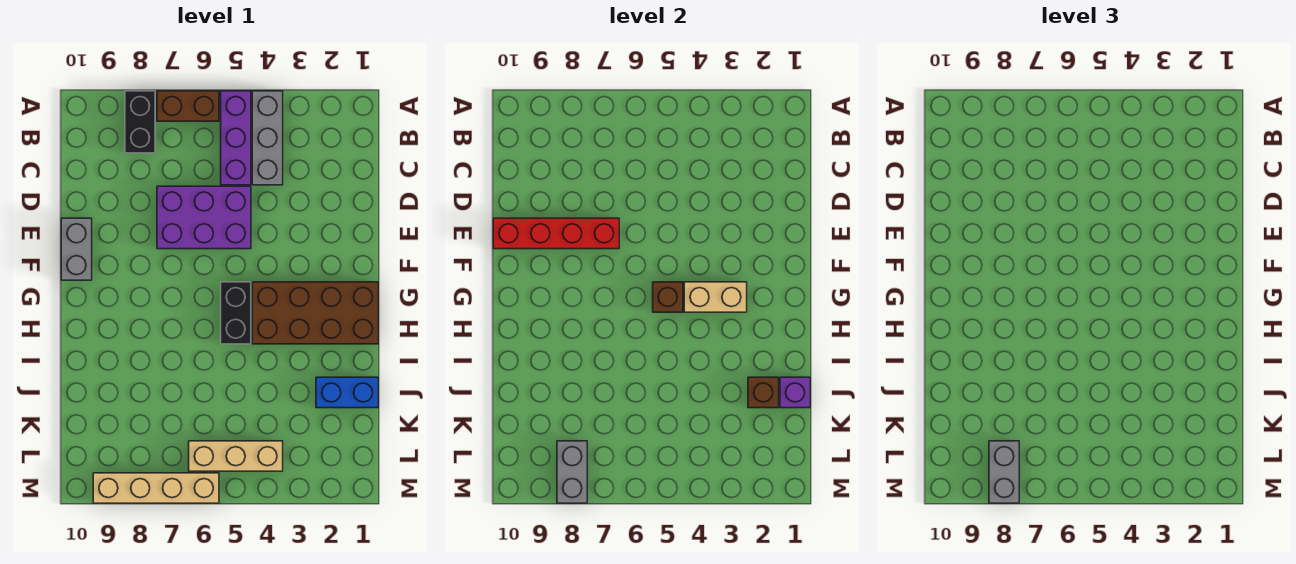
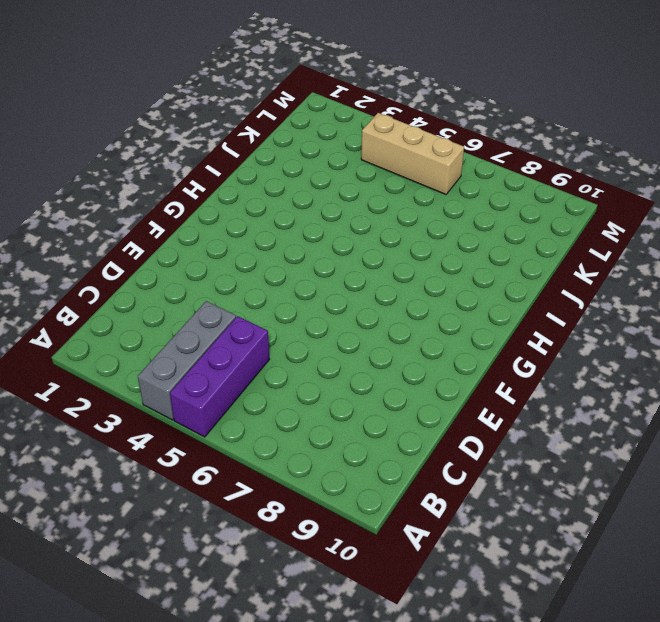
none -> brown 1x2 brick [157,91,219,121]
none -> black 1x2 brick [125,91,155,153]
none -> purple 2x3 brick [157,186,251,249]

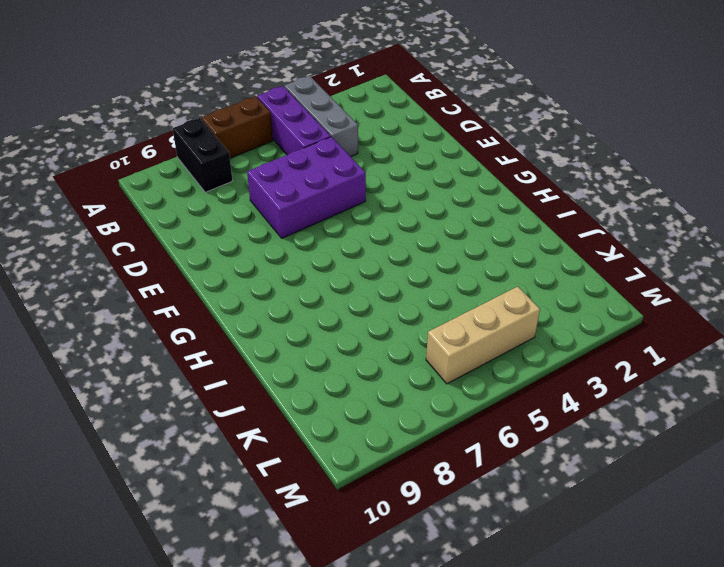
none -> grey 1x2 brick [61,218,92,280]
none -> brown 2x4 brick [252,282,378,344]
none -> black 1x2 brick [221,282,251,344]

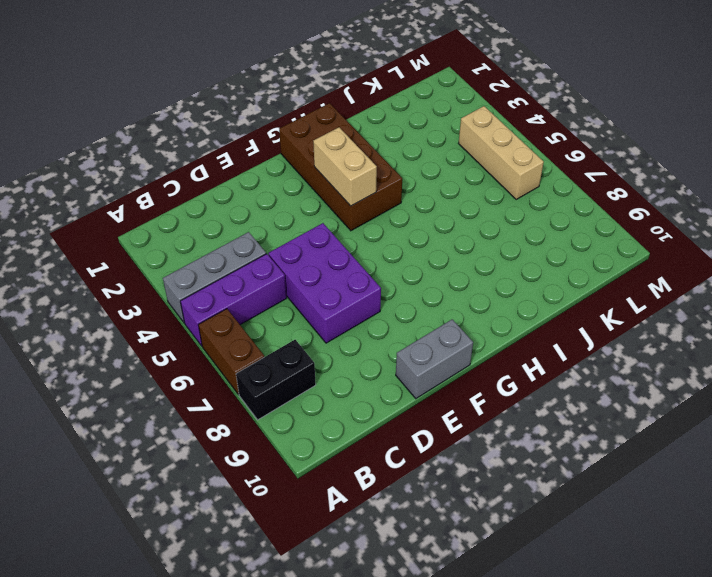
none -> black 1x2 brick [221,282,251,344]
none -> blue 1x2 brick [316,377,378,408]
none -> tan 1x4 brick [93,473,219,503]

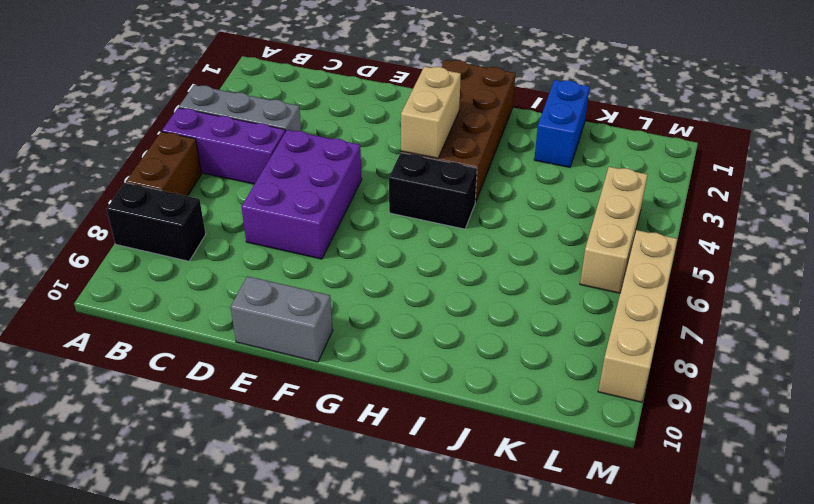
none -> red 1x4 brick [493,218,619,249]
none -> brown 1x1 brick [653,282,683,312]
none -> purple 1x1 brick [780,377,810,408]

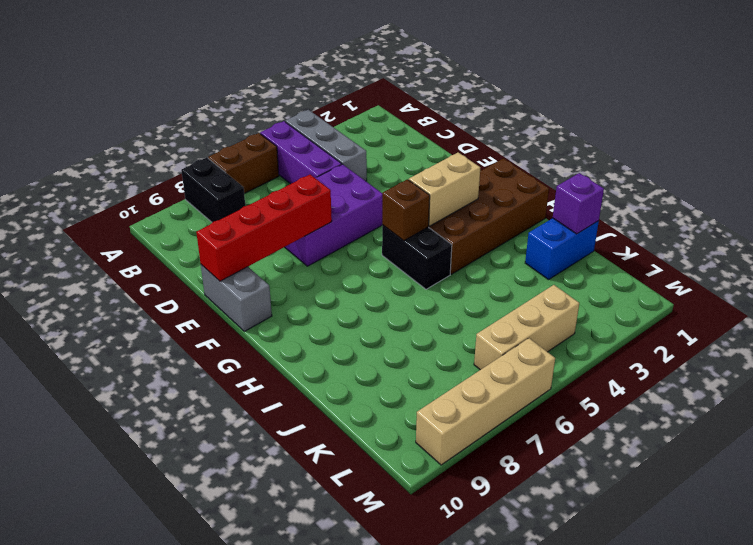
none -> brown 1x1 brick [748,377,778,408]
none -> grey 1x2 brick [557,441,587,503]
none -> grey 1x2 brick [989,441,1019,503]

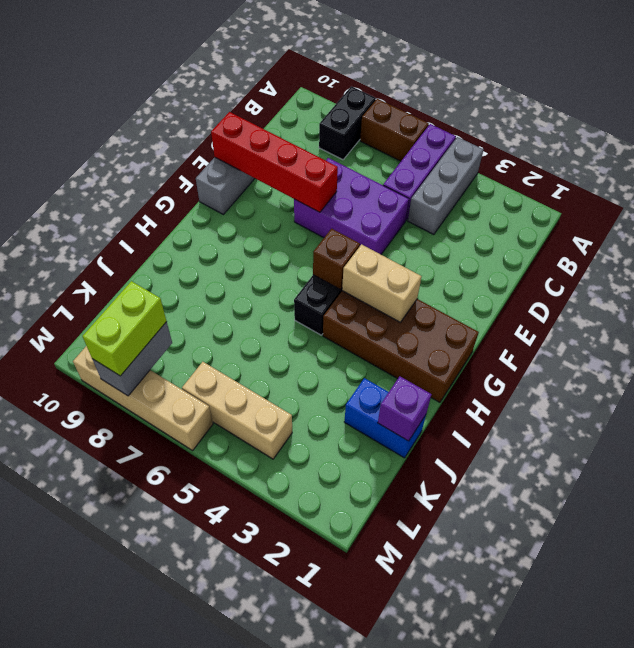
lime 1x2 brick [83,281,167,376] -> grey 1x2 brick [989,441,1019,503]
none -> brown 1x1 brick [748,377,778,408]

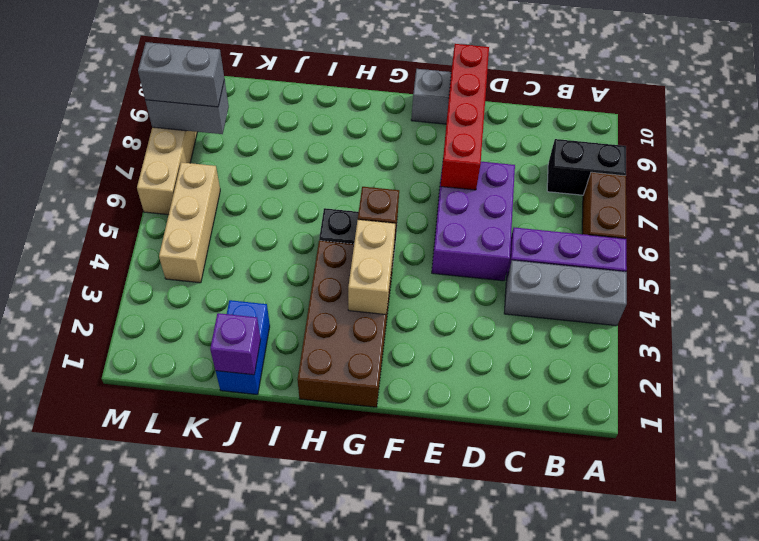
none -> brown 1x1 brick [748,377,778,408]

